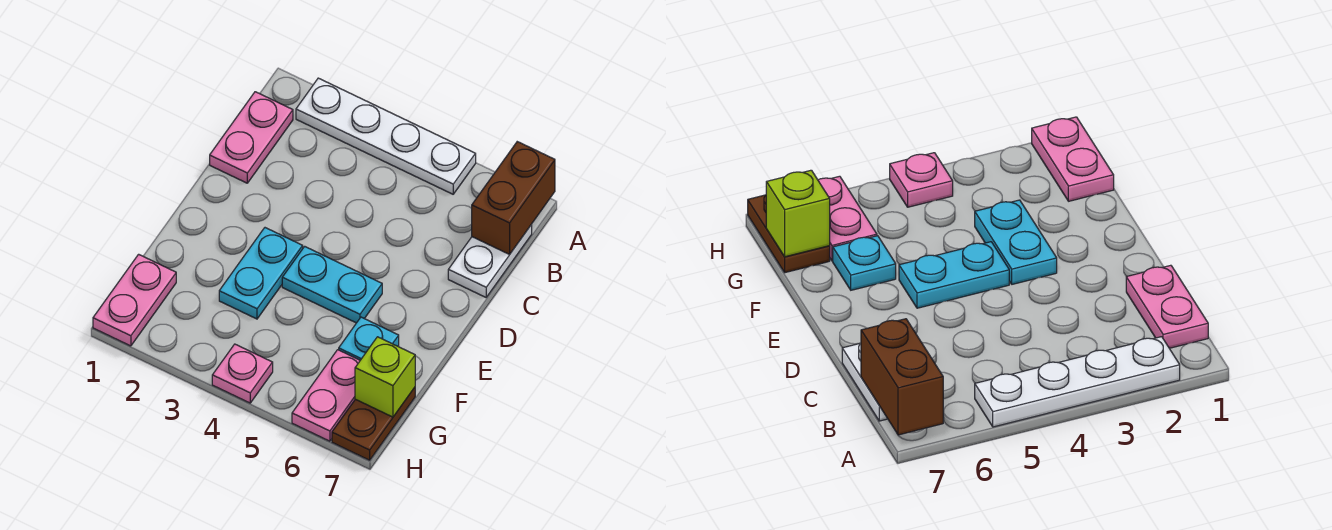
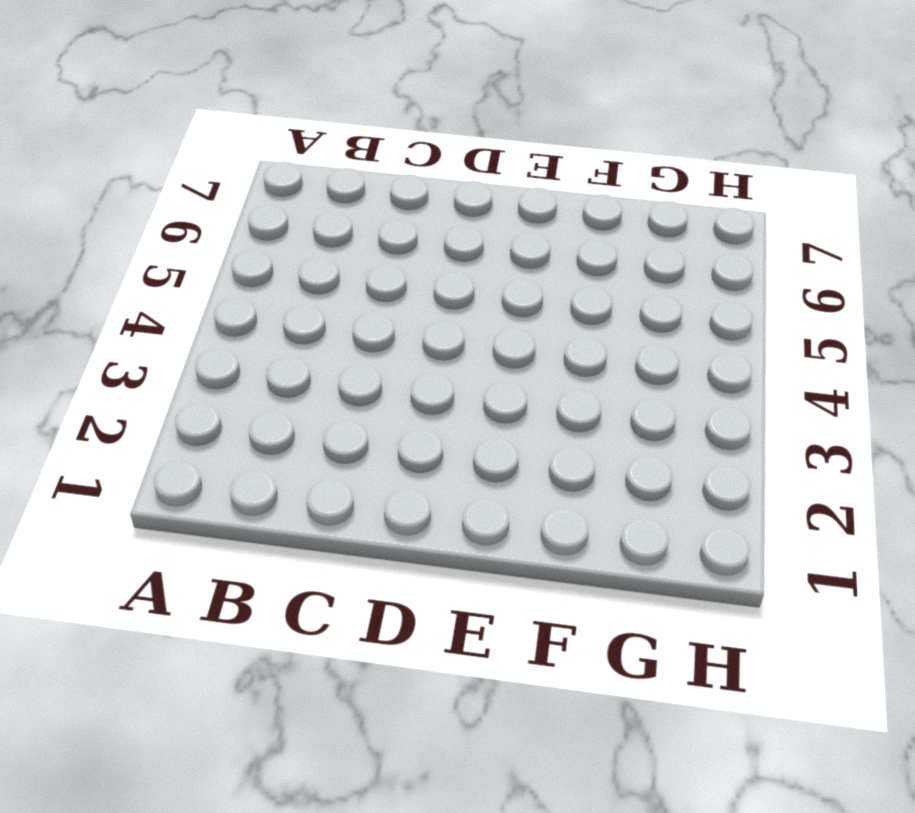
none -> white 1x4 plate [296,78,476,194]
none -> pink 1x2 plate [210,92,293,183]
none -> white 1x2 plate [448,225,532,297]

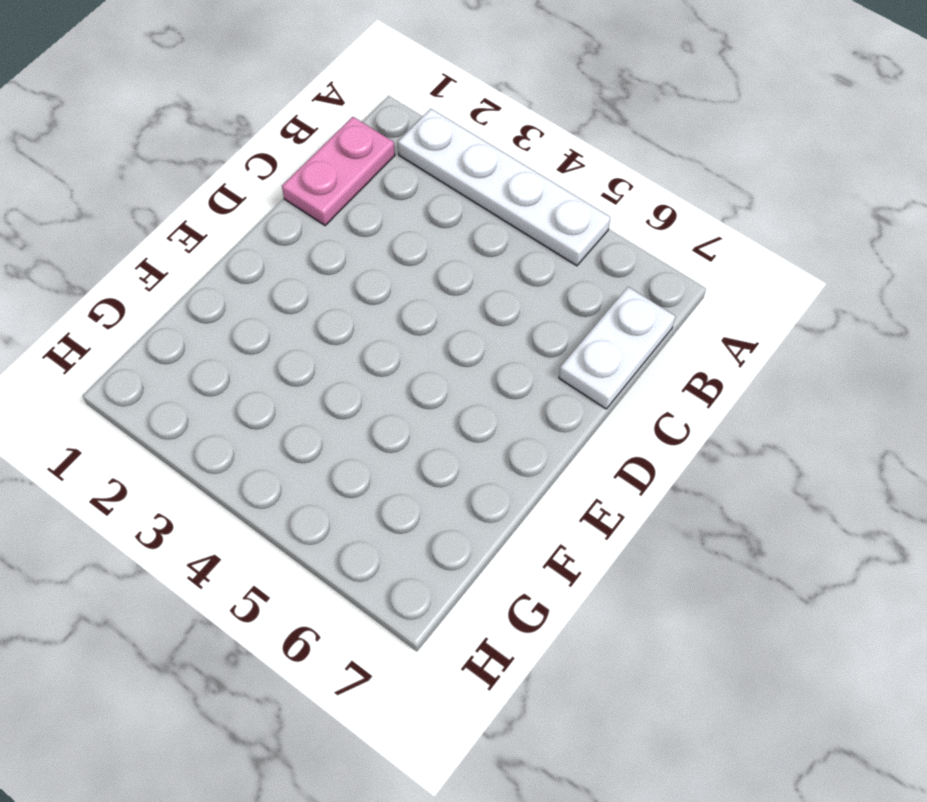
none -> cyan 1x2 plate [219,228,303,319]
none -> cyan 1x2 plate [282,246,382,323]
none -> cyan 1x1 plate [339,317,399,360]

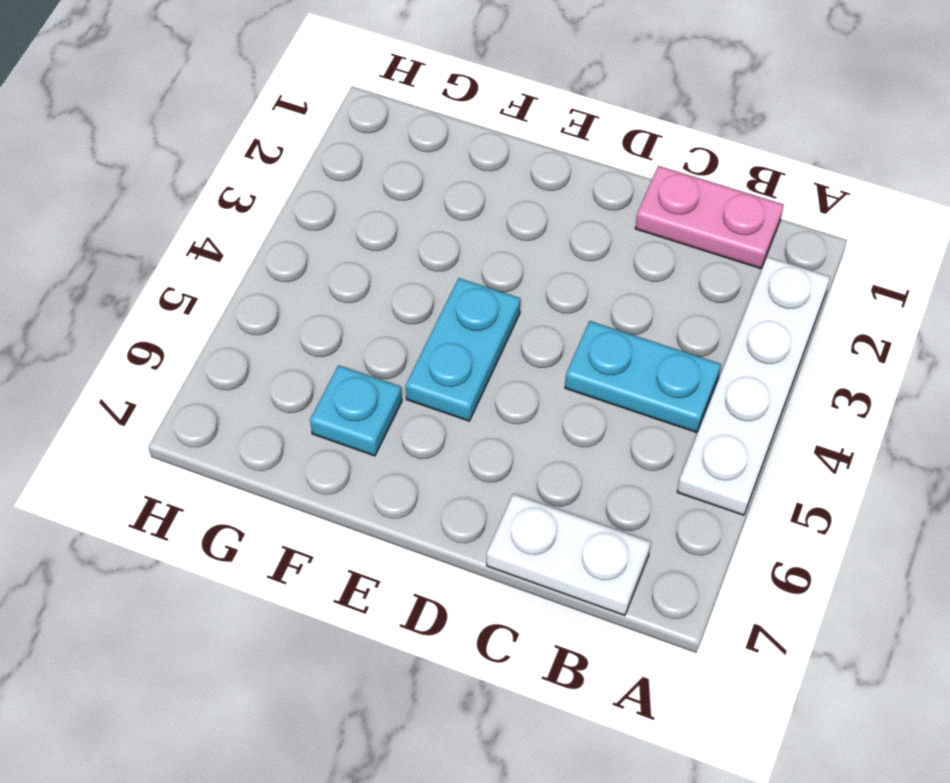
cyan 1x2 plate [565,321,721,433] -> cyan 1x2 plate moved to [219,228,303,319]
none -> pink 1x2 plate [93,254,176,346]
none -> pink 1x2 plate [292,350,360,441]
none -> brown 1x2 plate [332,388,415,460]

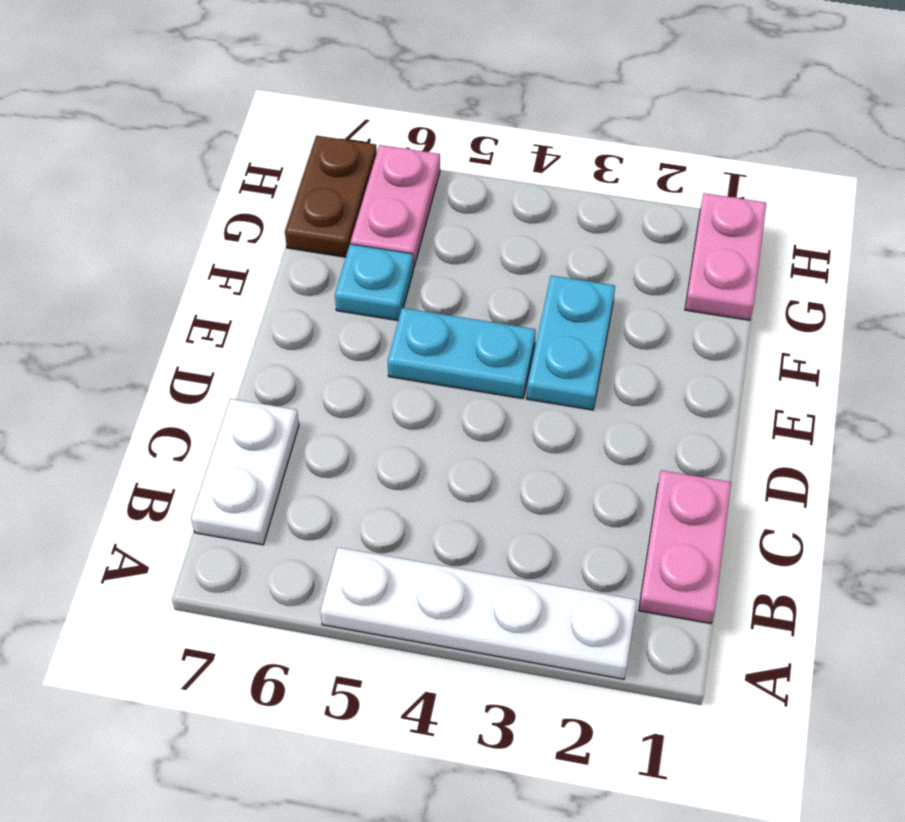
none -> pink 1x1 plate [212,344,273,403]
none -> brown 1x2 brick [472,142,555,254]
none -> lime 1x1 brick [355,337,415,417]

